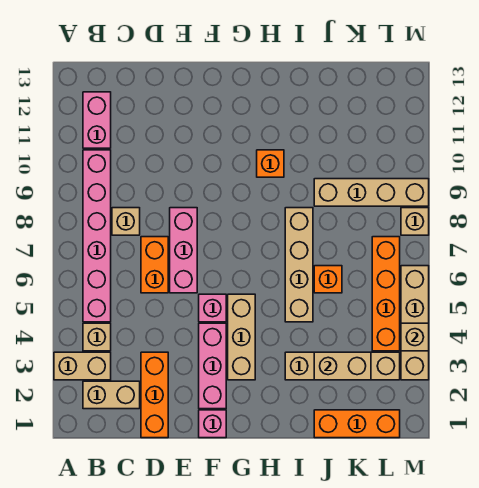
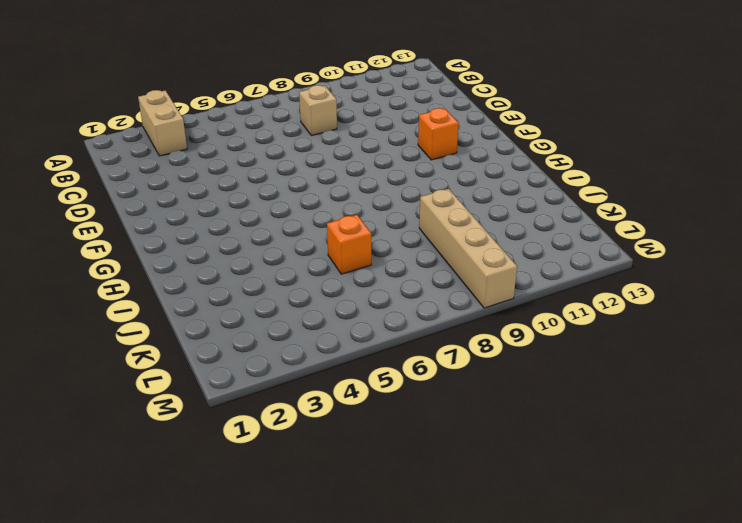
orange 1x1 brick [418,108,459,160] -> orange 1x1 brick moved to [257,150,284,177]
none -> tan 1x2 brick [83,381,140,409]
none -> tan 1x1 brick [83,323,111,351]
none -> pink 1x6 brick [83,150,111,322]

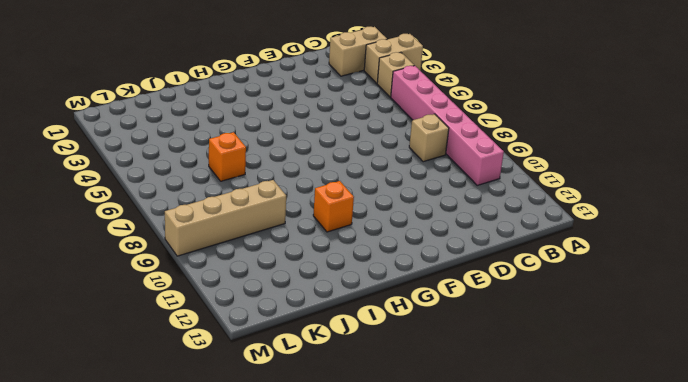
none -> pink 1x2 brick [83,92,111,148]
none -> orange 1x3 brick [141,352,168,438]
none -> orange 1x2 brick [141,237,168,293]

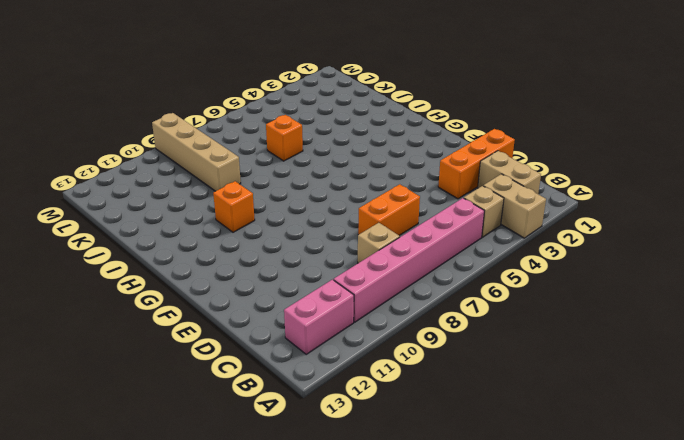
none -> pink 1x3 brick [170,208,197,293]
none -> pink 1x1 brick [199,410,226,438]
none -> pink 1x3 brick [199,323,226,409]

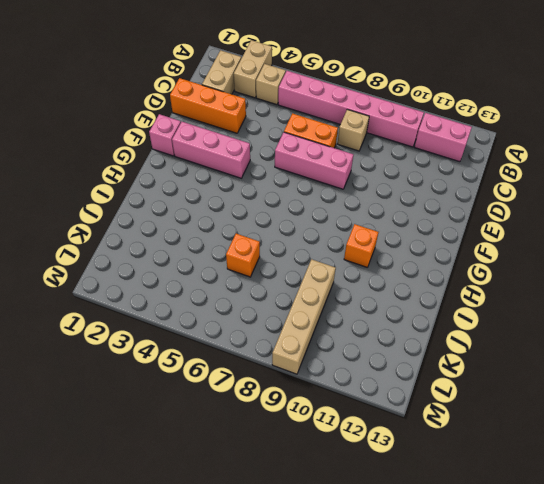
none -> pink 1x1 brick [199,294,226,322]
none -> tan 1x3 brick [228,294,255,380]
none -> tan 1x4 brick [285,352,400,380]

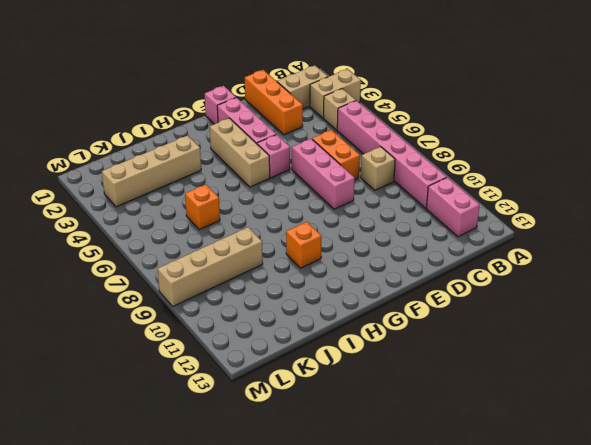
none -> tan 1x4 brick [285,208,313,322]
none -> orange 1x3 brick [314,410,400,438]
none -> orange 1x4 brick [372,237,400,351]

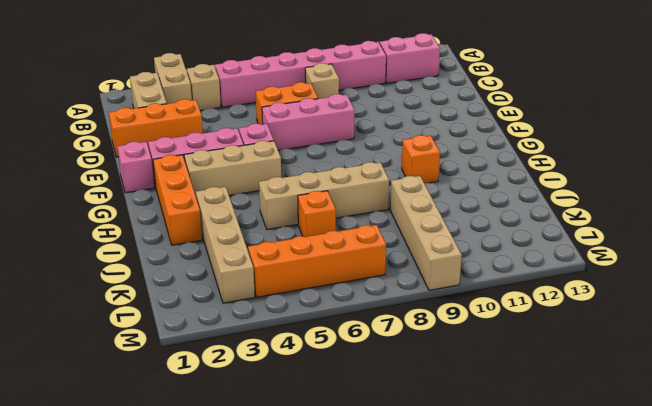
orange 1x3 brick [153,155,202,245] -> orange 1x3 brick moved to [314,410,400,438]
none -> tan 1x4 brick [401,266,429,380]
none -> tan 1x1 brick [401,208,429,235]
none -> tan 1x2 brick [314,352,371,380]

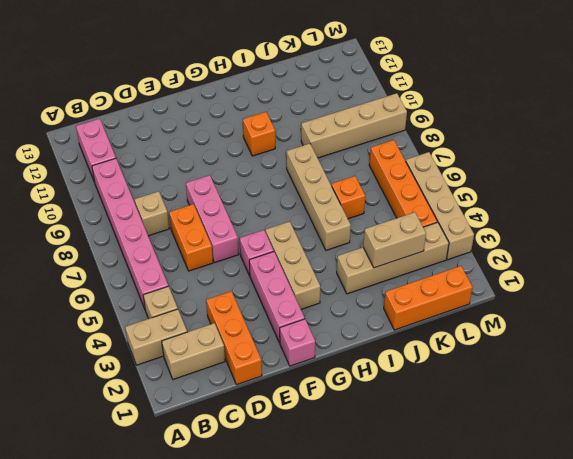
none -> tan 1x1 brick [401,208,429,235]
none -> tan 1x1 brick [401,323,429,351]

